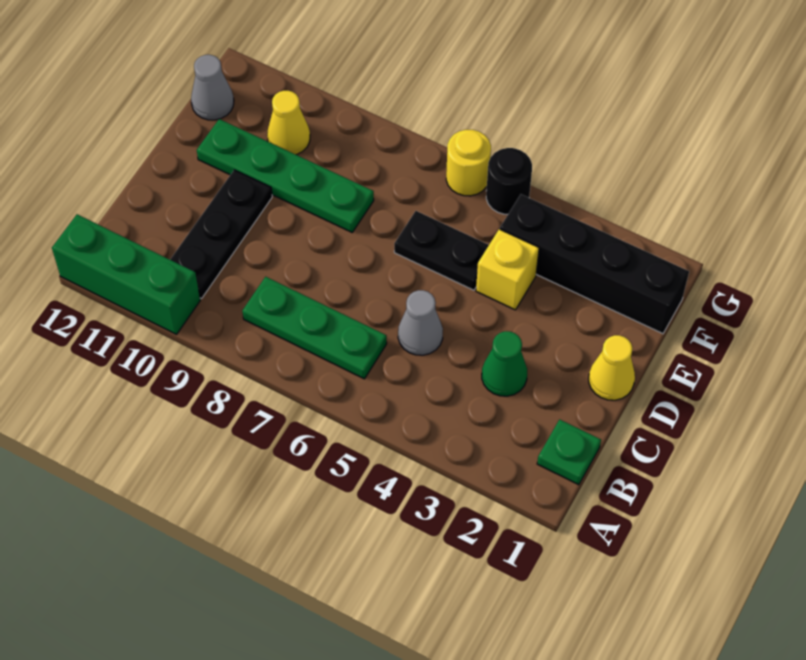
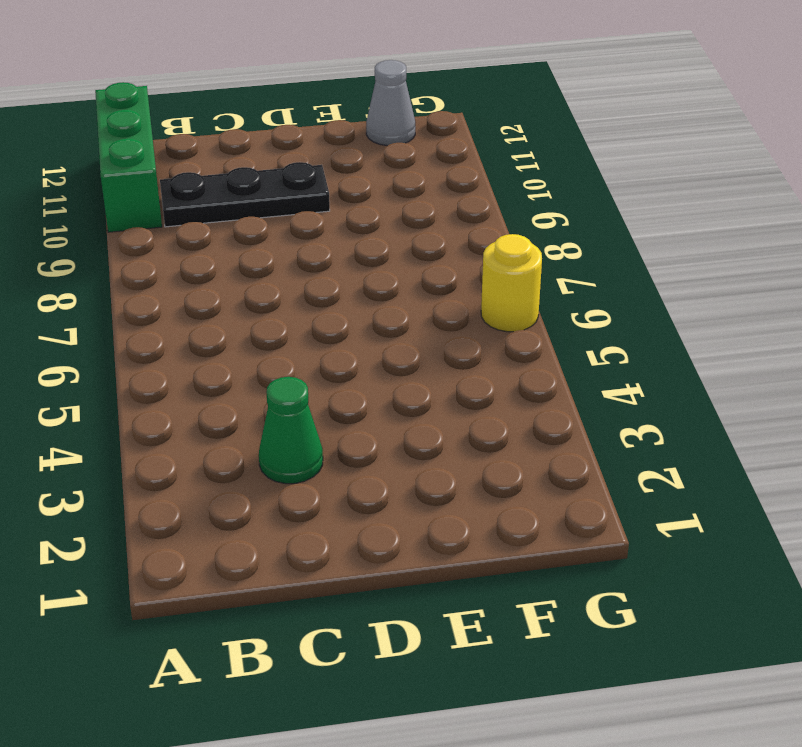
none -> green 1x1 plate [537,419,601,485]
none -> green 1x3 plate [242,277,387,379]
none -> grey 1x1 cone [398,290,443,355]

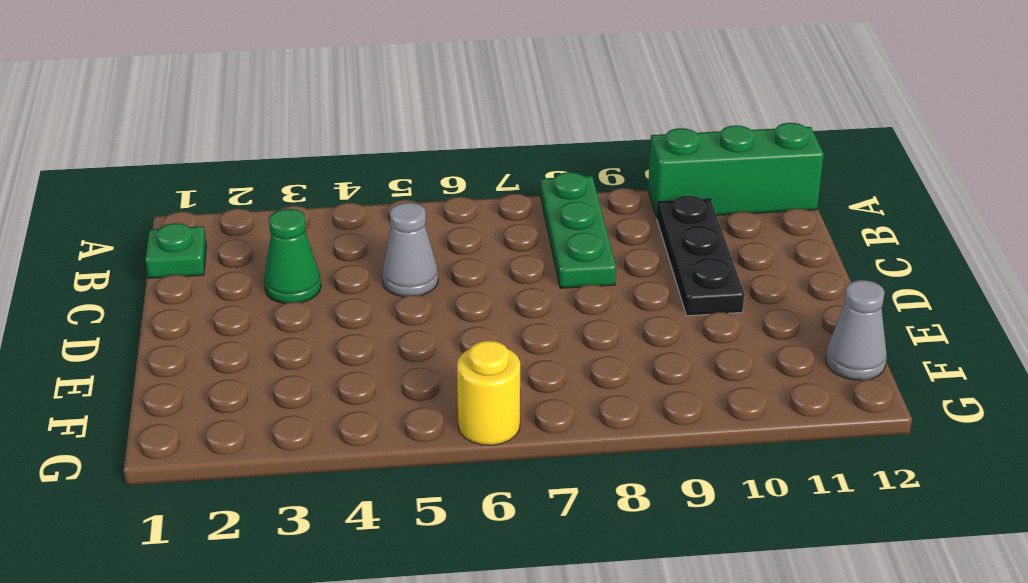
green 1x3 plate [541,172,616,288] -> green 1x3 plate turned to [242,277,387,379]
none -> yellow 1x1 cone [589,335,635,400]
none -> yellow 1x1 brick [476,229,539,310]
none -> black 1x2 plate [394,211,489,290]

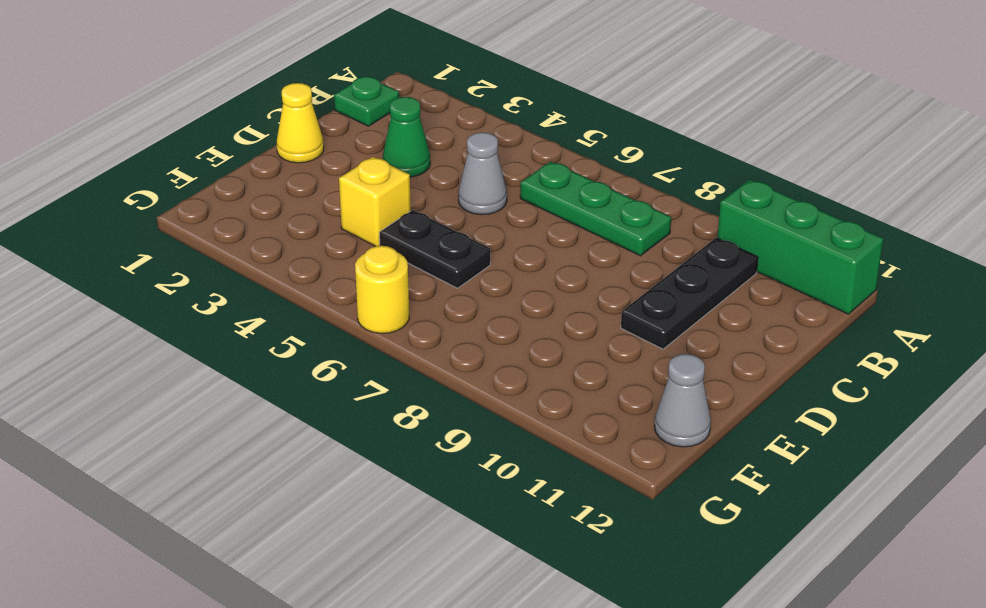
none -> green 1x4 plate [197,119,374,232]
none -> black 1x4 brick [500,194,689,334]
none -> yellow 1x1 cone [267,91,310,154]

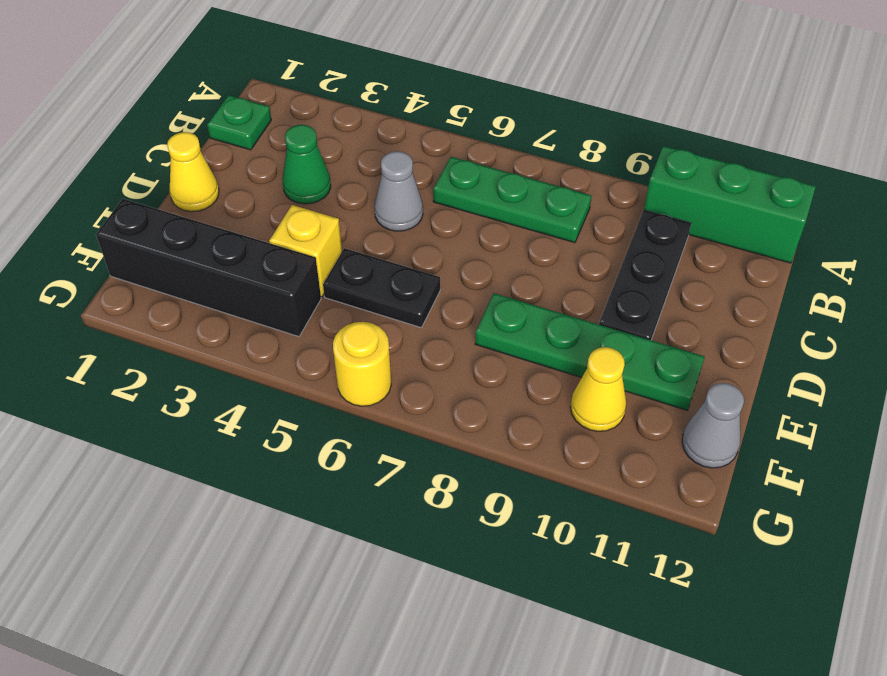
none -> black 1x1 round brick [486,148,532,214]

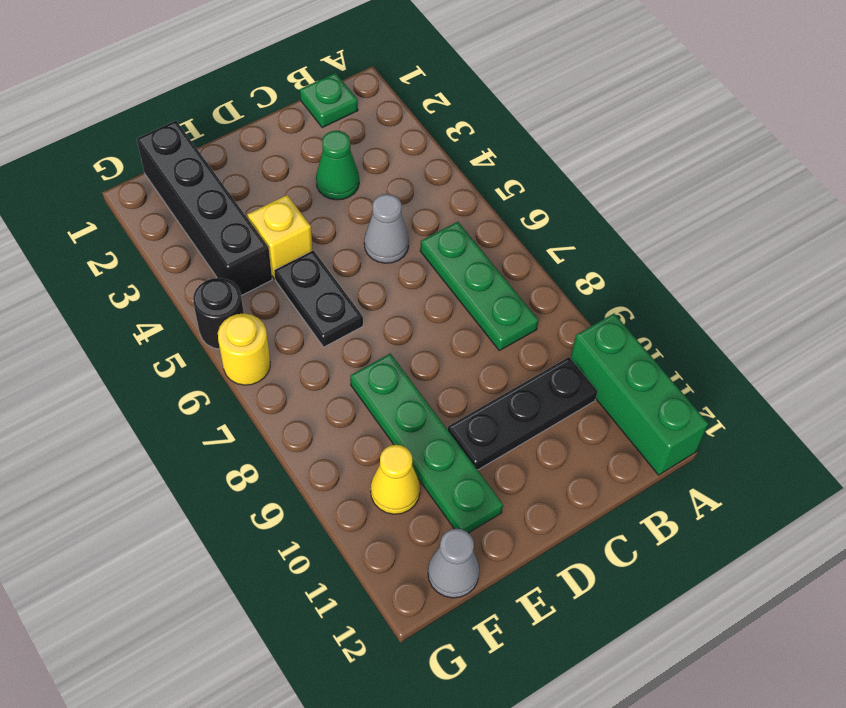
none -> yellow 1x1 cone [589,335,635,400]

